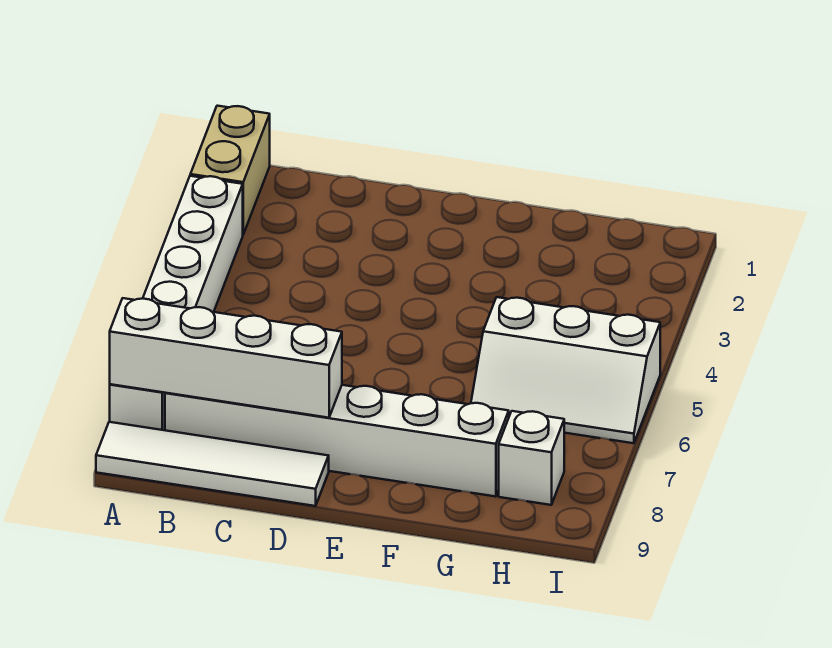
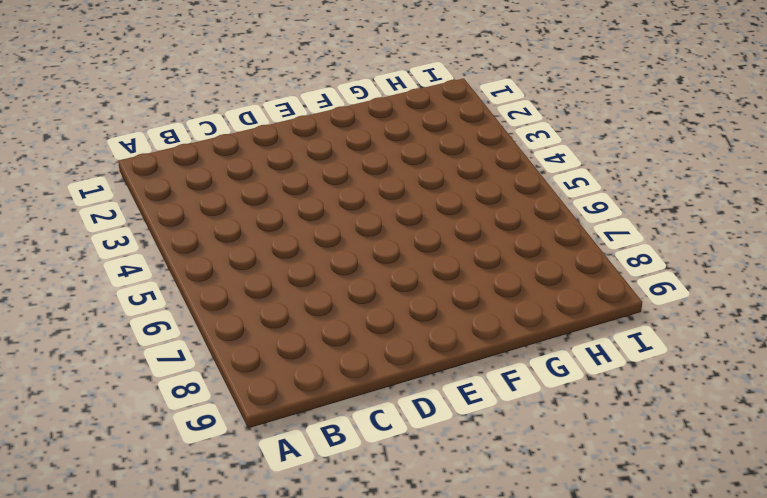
none -> tan 1x2 brick [190,106,270,234]
none -> white 1x6 brick [110,176,243,430]

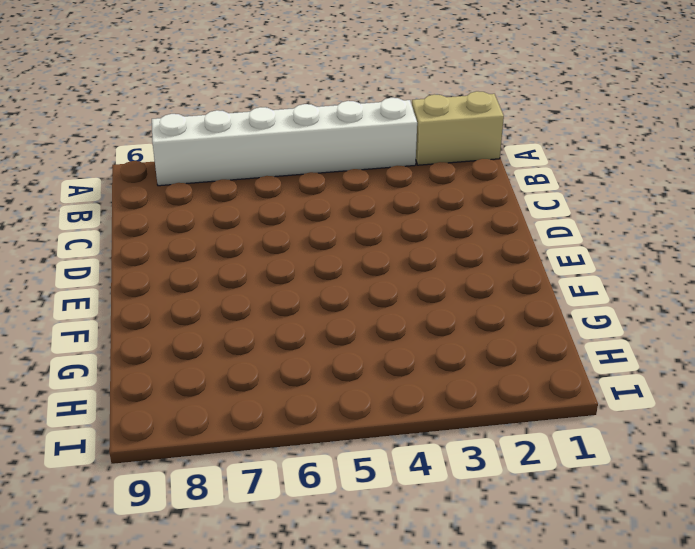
none -> white 1x4 tile [96,422,329,506]
none -> white 1x6 brick [165,385,509,497]

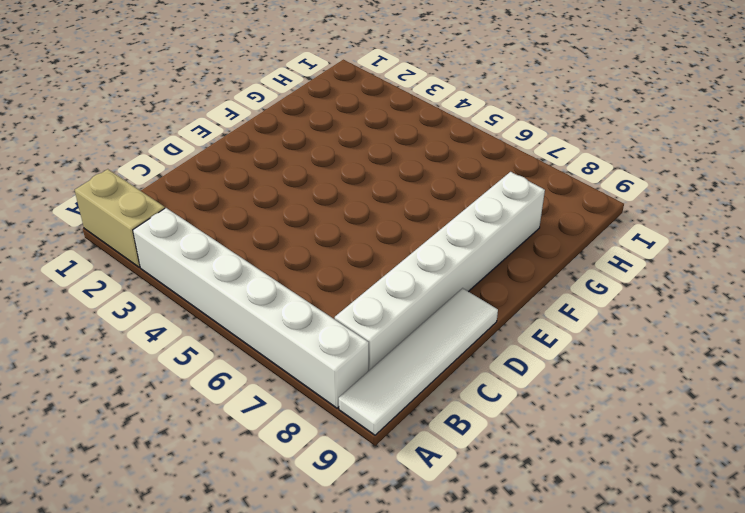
none -> white 2x3 slope [471,297,660,443]
none -> white 1x1 brick [499,411,564,505]

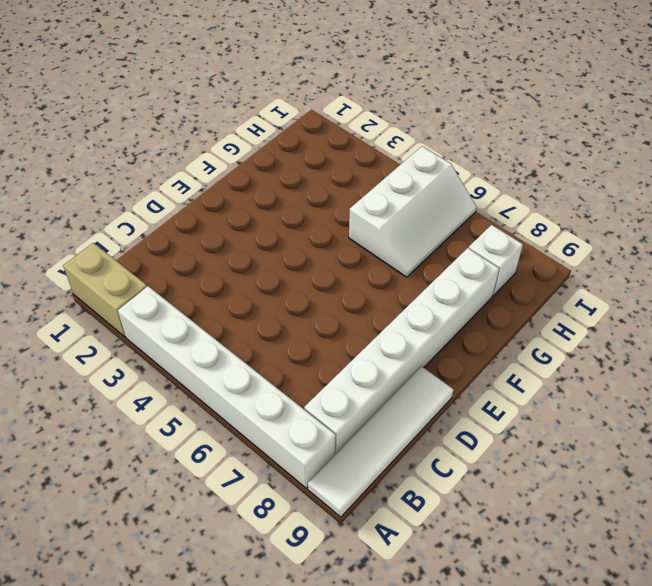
none -> white 1x4 brick [110,298,342,418]

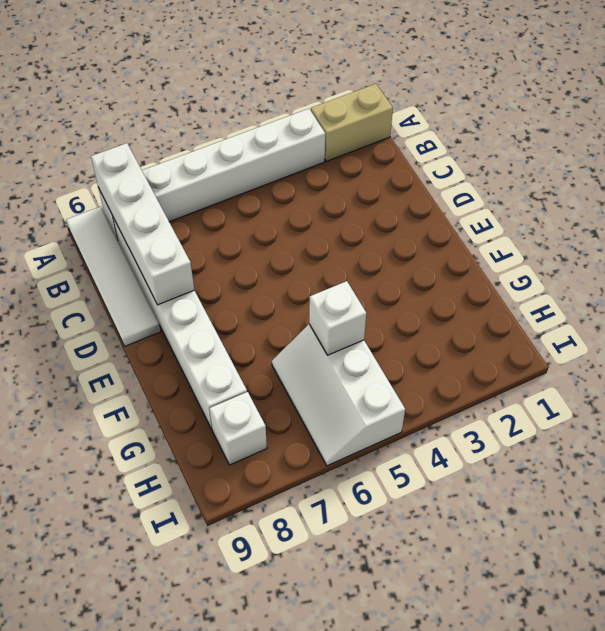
white 1x1 brick [309,281,366,355] -> none

